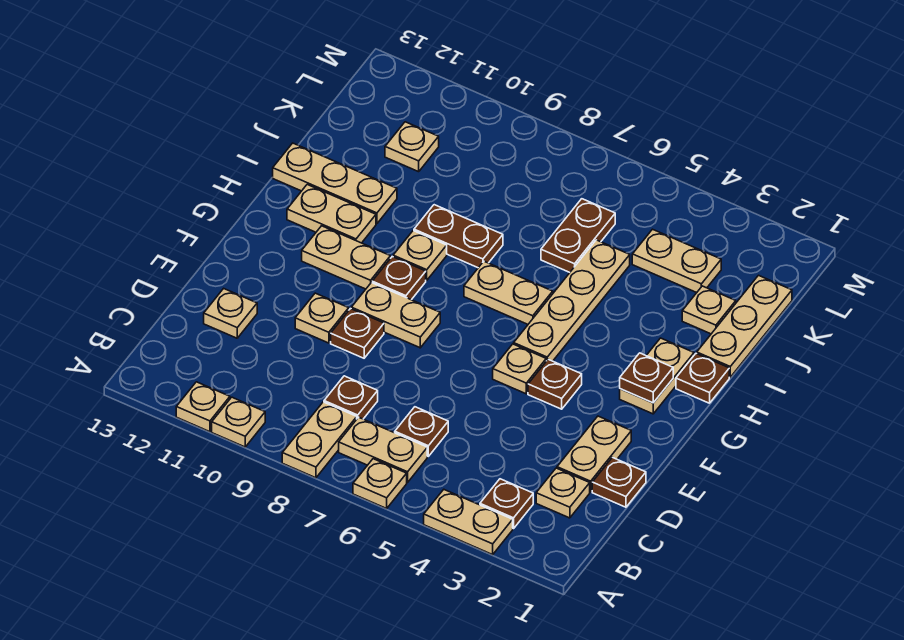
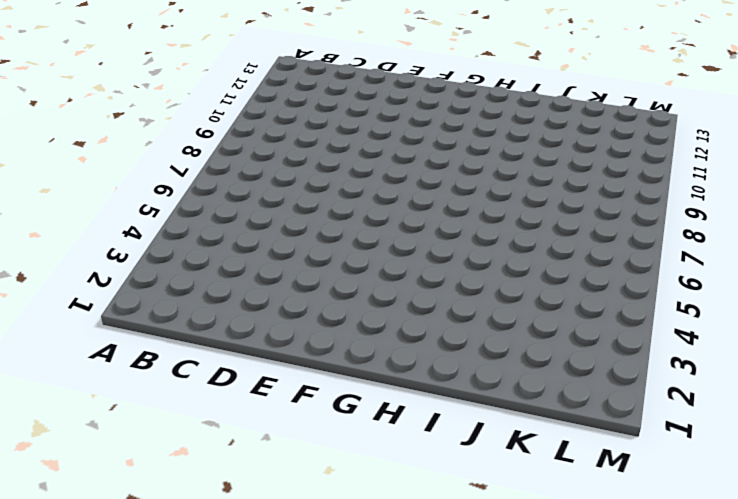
none -> tan 1x2 plate [424,490,513,555]
none -> tan 1x1 plate [353,459,407,508]
none -> tan 1x2 plate [282,402,357,478]
none -> tan 1x1 plate [212,397,265,447]

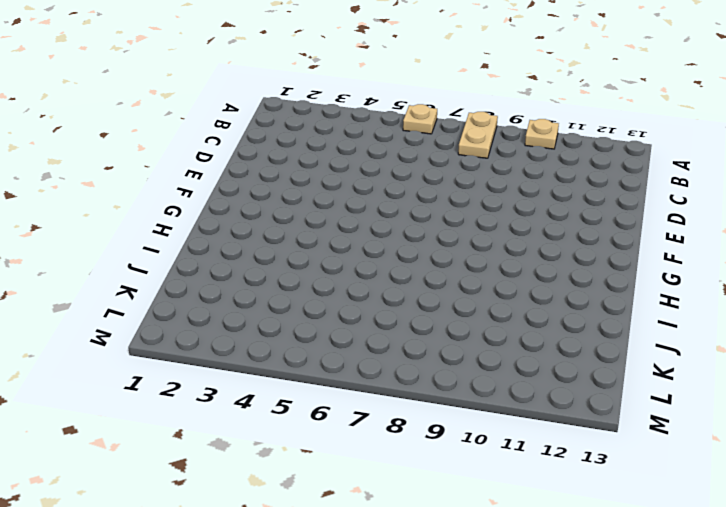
none -> tan 1x2 plate [424,490,513,555]
none -> tan 1x1 plate [176,382,230,432]
none -> brown 1x1 plate [480,479,533,529]
none -> tan 1x2 plate [339,417,427,483]

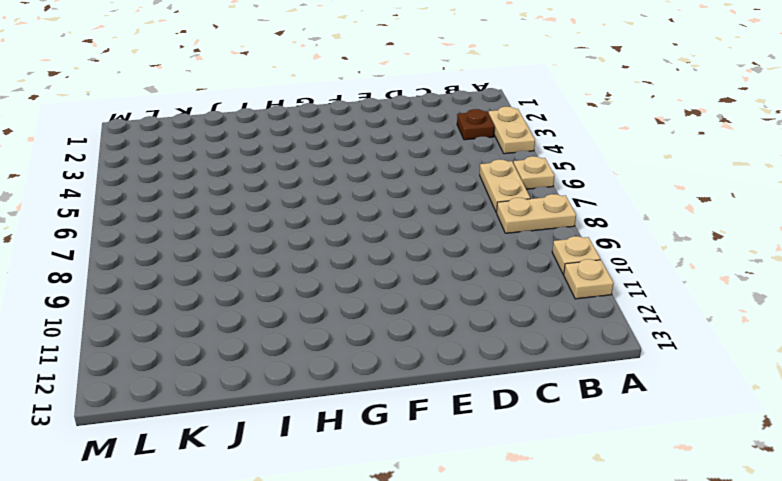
none -> tan 1x1 plate [536,468,590,518]
none -> brown 1x1 plate [395,407,448,456]
none -> brown 1x1 plate [324,376,378,419]
none -> brown 1x1 plate [592,457,646,507]

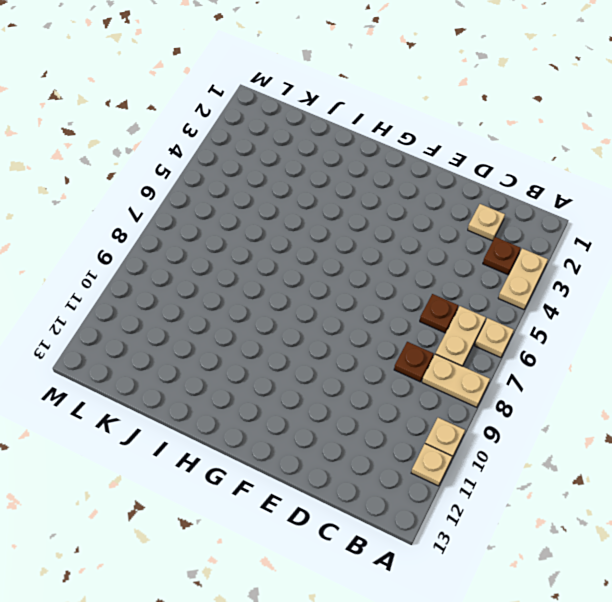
none -> brown 1x1 plate [592,457,646,507]
none -> tan 1x2 plate [557,416,631,492]
none -> tan 1x1 plate [204,288,257,338]
none -> brown 1x1 plate [331,309,384,358]

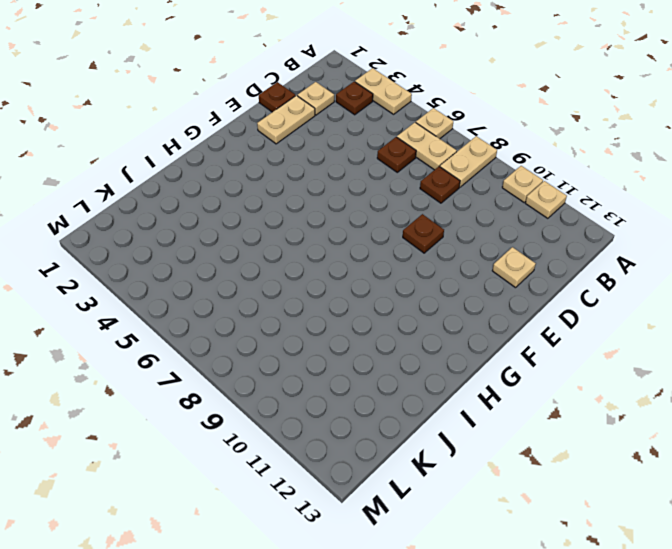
none -> tan 1x1 plate [295,293,349,343]
none -> brown 1x1 plate [528,359,582,409]
none -> tan 1x1 plate [493,344,546,394]
none -> tan 1x2 plate [351,283,440,348]

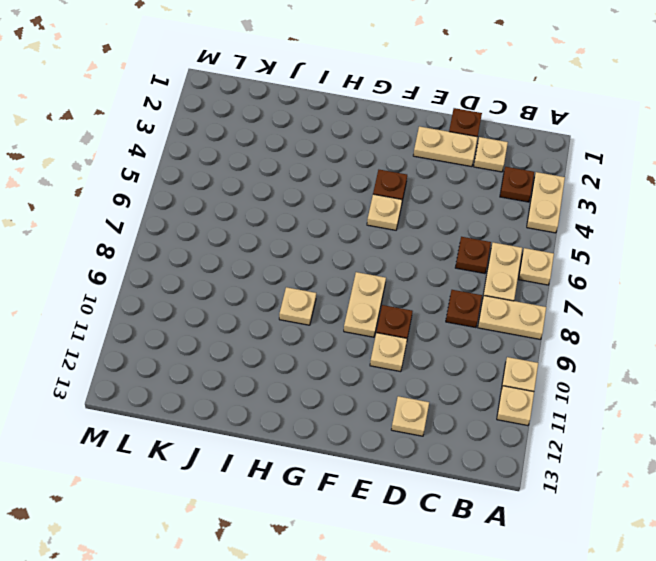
none -> tan 1x2 plate [620,338,694,414]
none -> tan 1x4 plate [514,240,630,361]
none -> brown 1x1 plate [372,257,426,300]
none -> tan 1x2 plate [302,226,390,289]

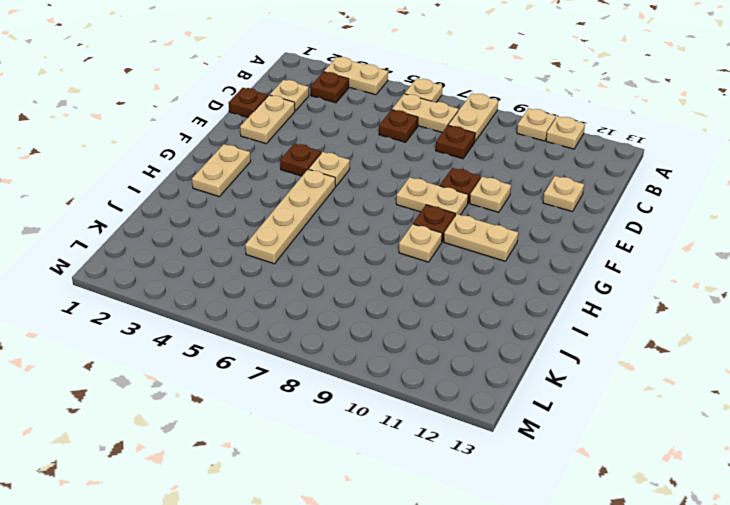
none -> brown 1x1 plate [676,353,729,403]
none -> tan 1x2 plate [464,261,553,324]
none -> tan 1x2 plate [287,185,376,243]
none -> tan 1x3 plate [697,275,792,377]

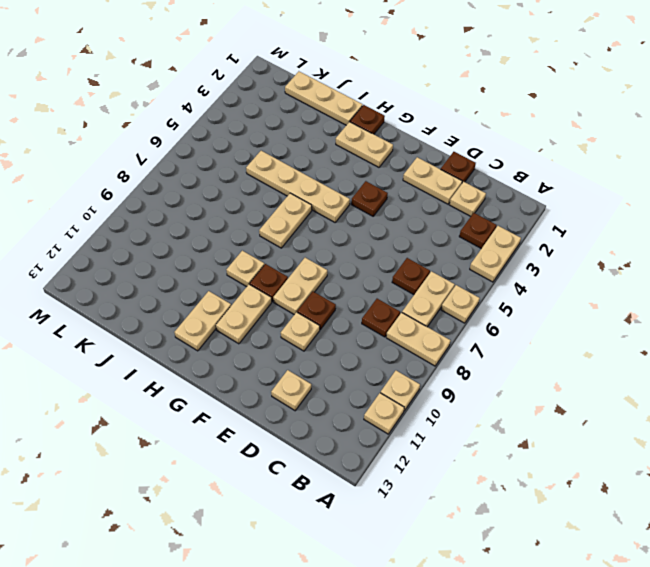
none -> tan 1x1 plate [493,344,546,394]
none -> brown 1x2 plate [414,205,503,268]
none -> tan 1x3 plate [273,143,397,224]
none -> tan 1x1 plate [682,286,736,334]

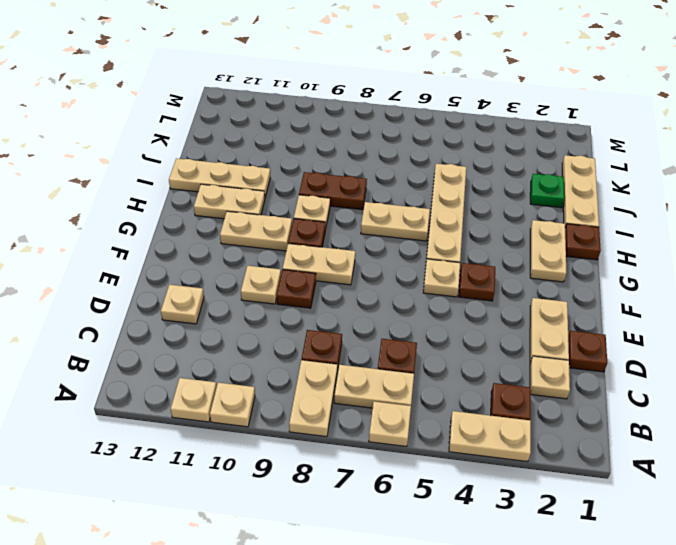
green 1x1 plate [530,174,564,208] -> tan 1x1 plate [682,286,736,334]
none -> brown 1x2 plate [541,199,615,272]
none -> tan 1x2 plate [632,229,721,293]
none -> tan 1x1 plate [385,122,439,172]
none -> brown 1x1 plate [620,353,673,403]

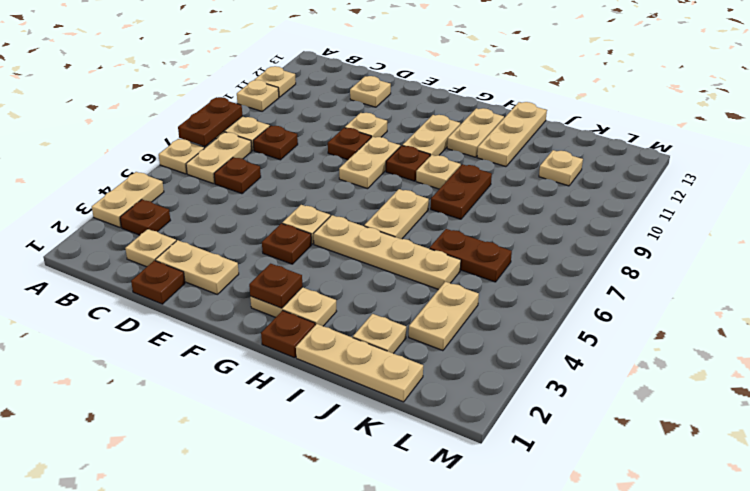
brown 1x2 plate [178,97,242,146] -> none

